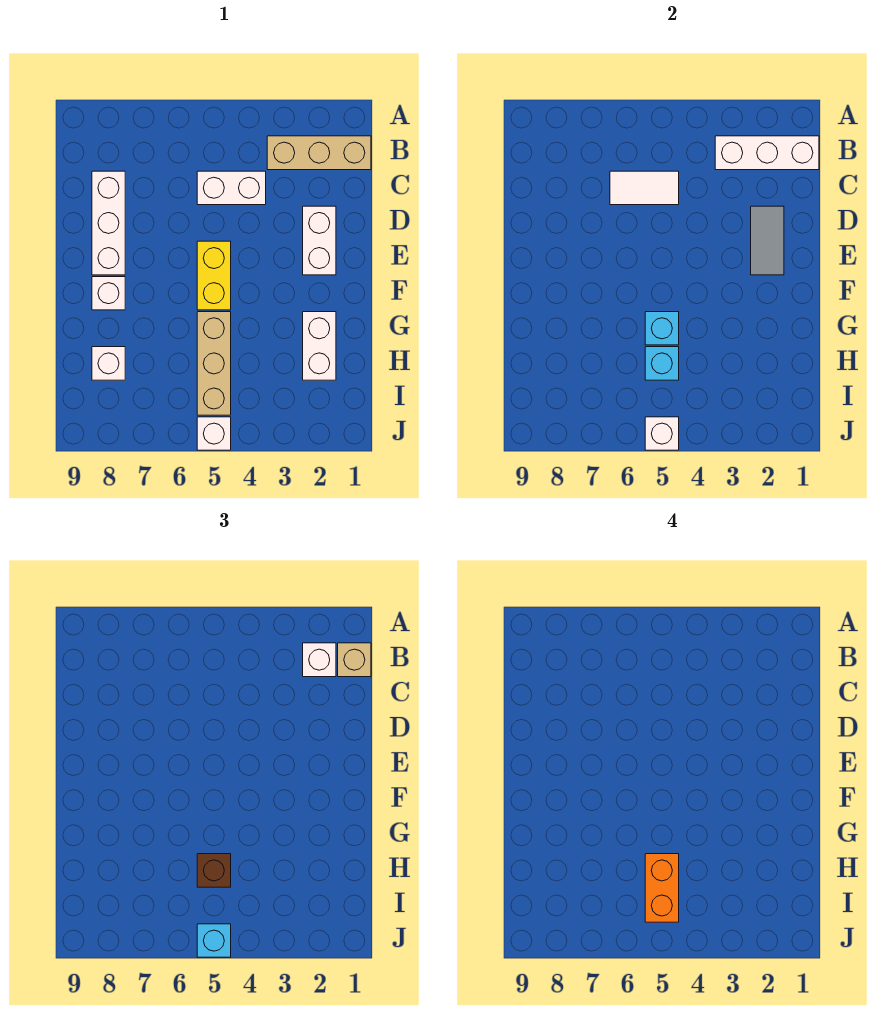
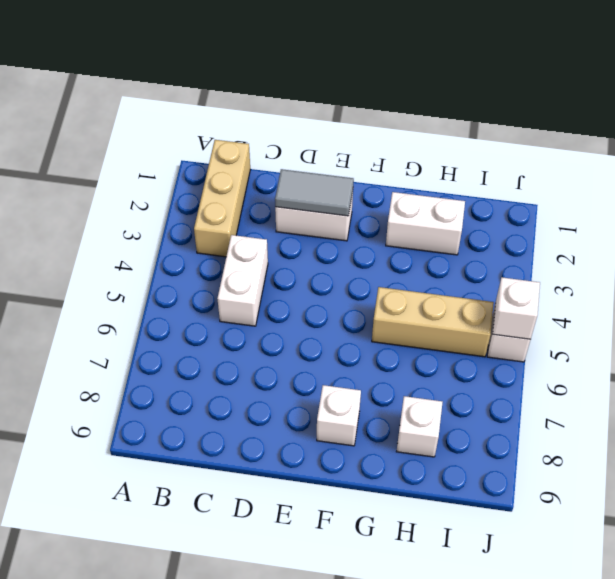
none -> white 1x3 brick [92,171,125,275]
none -> yellow 1x2 brick [197,241,231,310]
none -> white 1x3 brick [715,136,819,170]

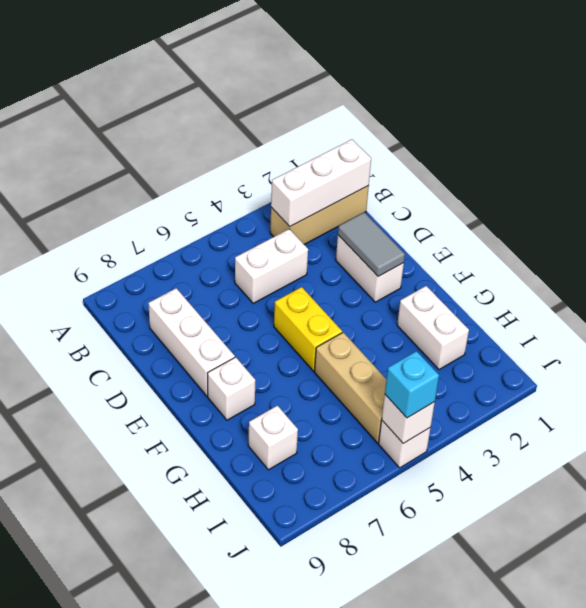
none -> white 1x2 tile [610,171,679,205]
none -> cyan 1x1 brick [645,312,679,345]
none -> cyan 1x1 brick [645,347,679,380]

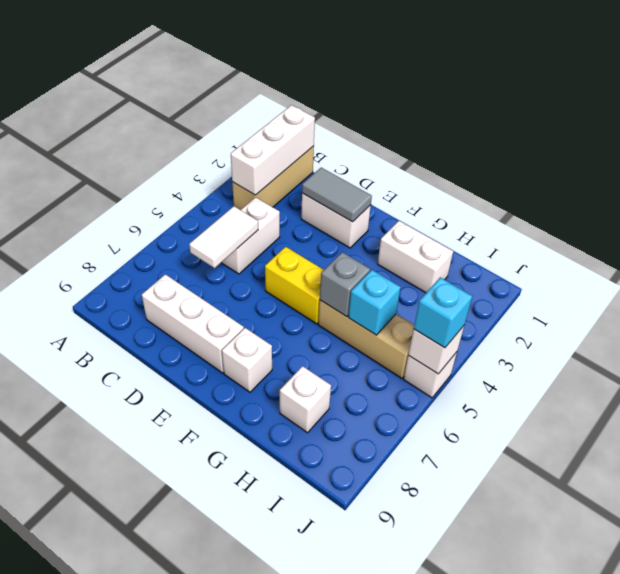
grey 1x1 brick [320,252,370,317] -> cyan 1x1 brick [645,312,679,345]
none -> tan 1x1 brick [338,643,371,677]
none -> white 1x1 brick [303,643,336,677]
none -> brown 1x1 brick [197,854,231,887]

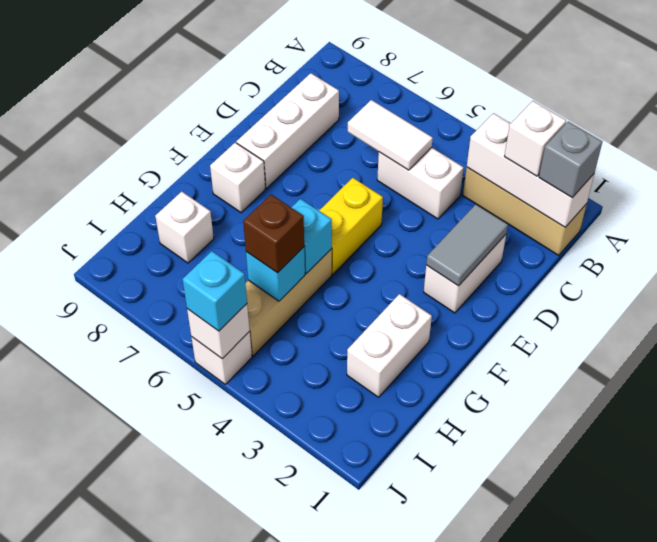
grey 1x1 brick [539,121,602,198] -> tan 1x1 brick [338,643,371,677]
none -> orange 1x2 brick [645,854,679,922]

